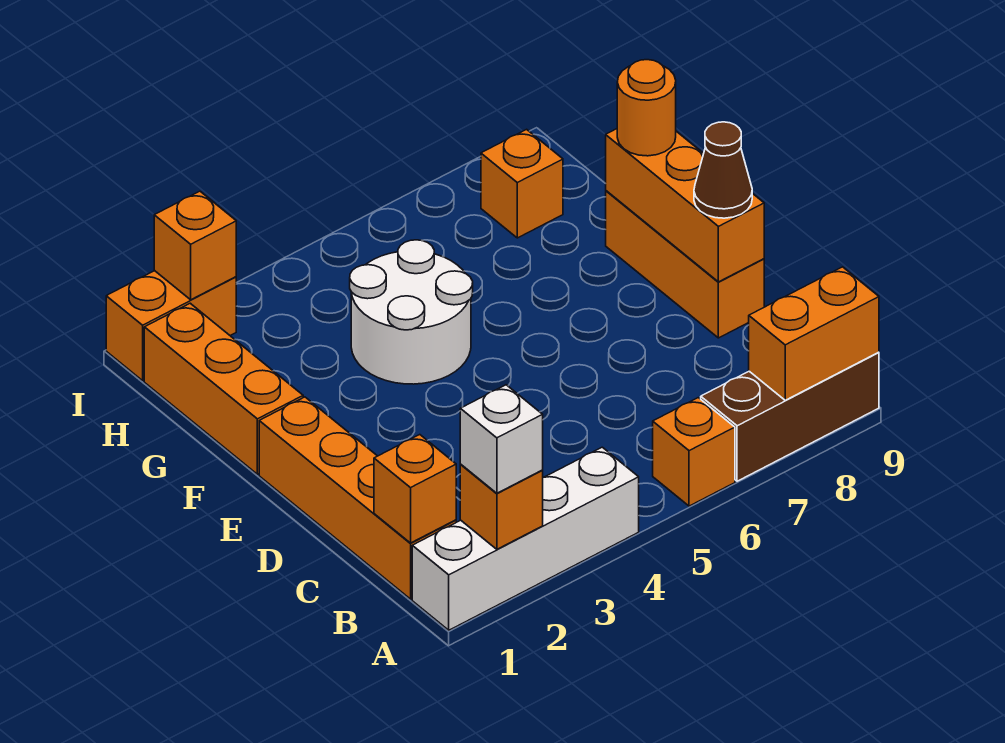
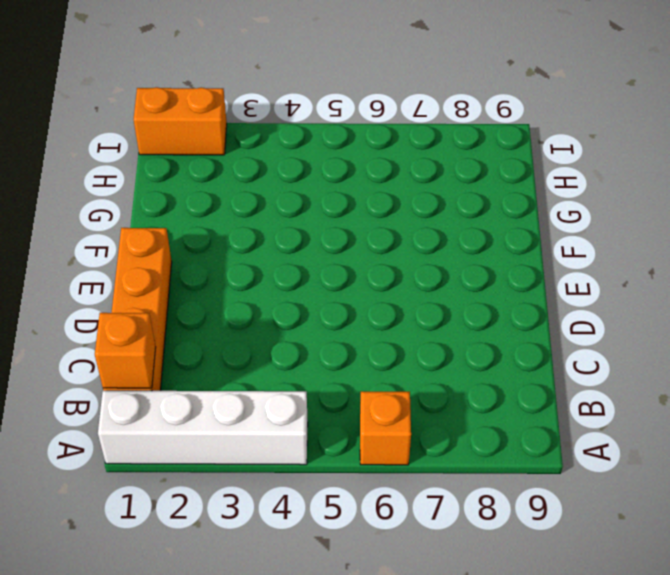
none -> brown 1x3 brick [701,352,879,481]
none -> orange 1x3 brick [606,191,764,338]
none -> orange 1x3 brick [144,303,303,474]

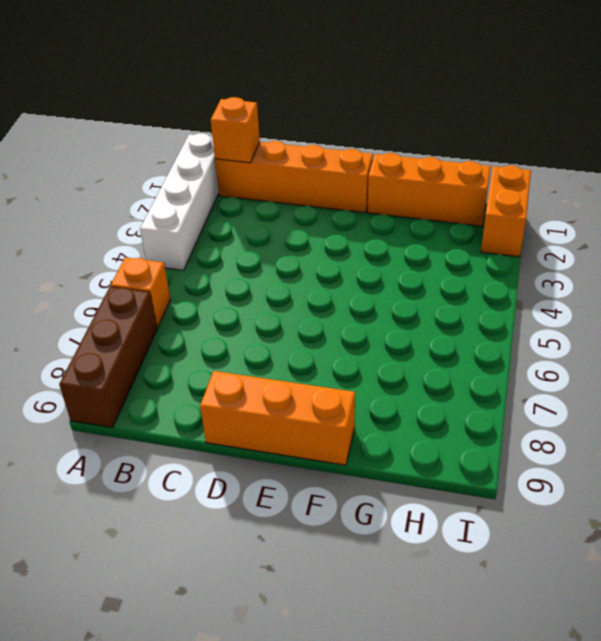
none -> white 2x2 round brick [350,240,473,384]
none -> orange 1x1 brick [481,129,563,238]
none -> orange 1x1 brick [460,465,543,549]

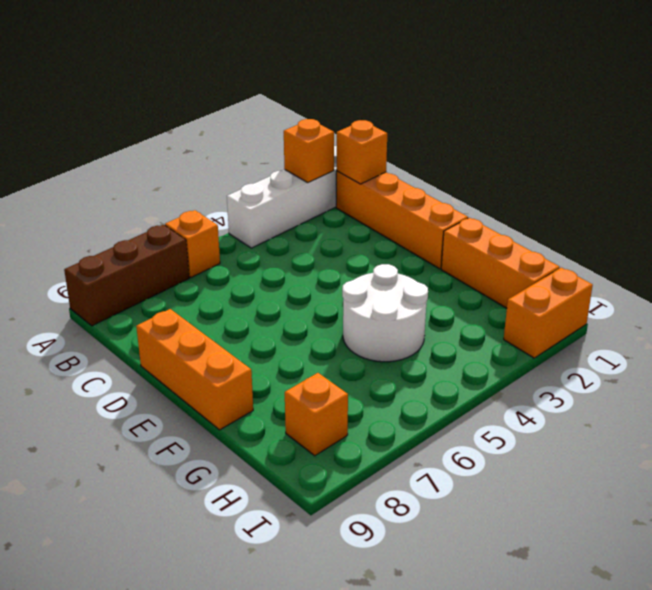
none -> orange 1x2 brick [749,267,879,400]
none -> orange 1x3 brick [606,129,764,282]
none -> orange 1x1 brick [154,191,236,300]

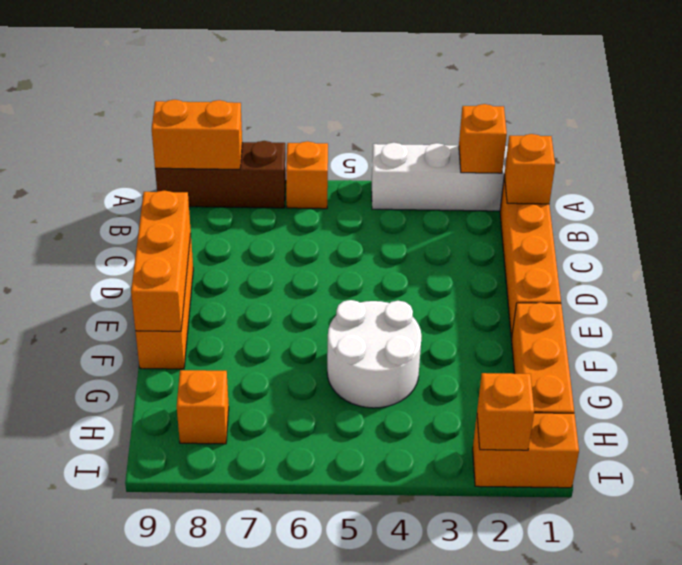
none -> white 1x1 brick [460,385,543,493]
none -> brown 1x1 cone [694,122,752,218]
none -> orange 1x1 round brick [617,60,676,156]

